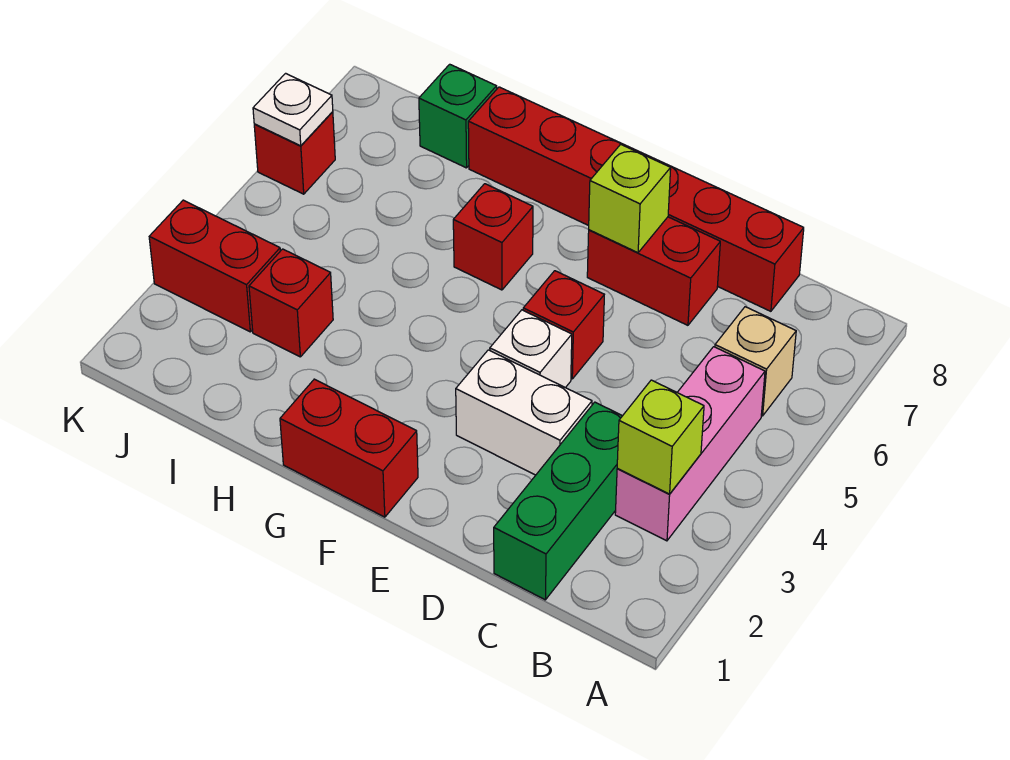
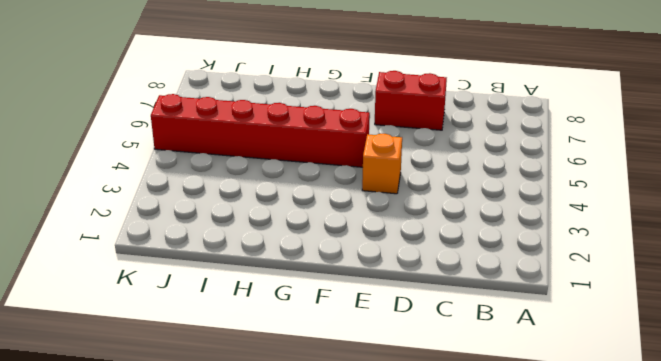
orange 1x1 brick [362,134,402,194] -> white 1x1 brick [490,310,572,388]
red 1x6 brick [151,94,370,167] -> red 1x6 brick moved to [468,87,804,311]
none -> pink 1x3 brick [615,347,765,541]
none -> tan 1x1 brick [715,307,796,416]
none -> green 1x3 brick [494,402,622,600]

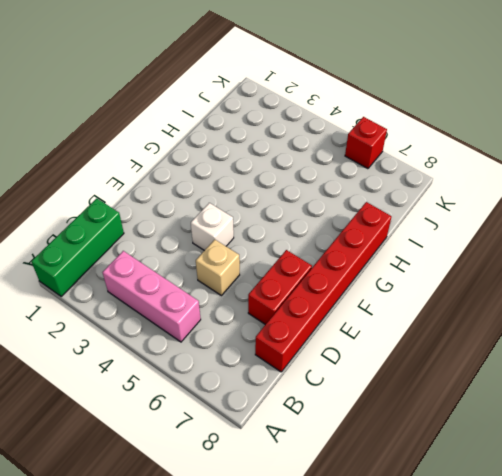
green 1x3 brick [31,199,124,297] -> green 1x3 brick turned to [494,402,622,600]
tan 1x1 brick [196,240,240,296] -> tan 1x1 brick moved to [715,307,796,416]
none -> white 1x2 brick [456,350,592,475]
none -> red 1x1 brick [523,271,604,379]
none -> red 1x2 brick [280,379,418,517]

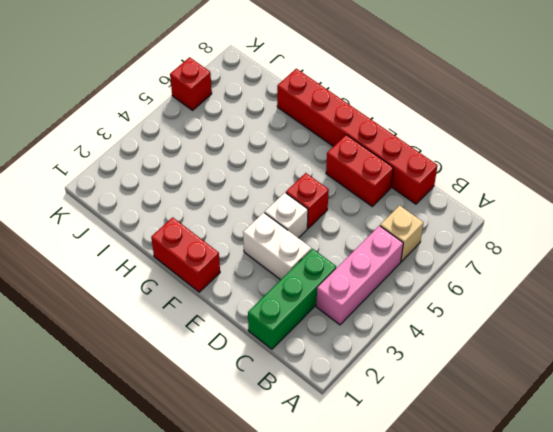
none -> red 1x1 brick [453,184,533,290]
none -> red 1x1 brick [249,249,333,357]
none -> green 1x1 brick [419,64,497,168]

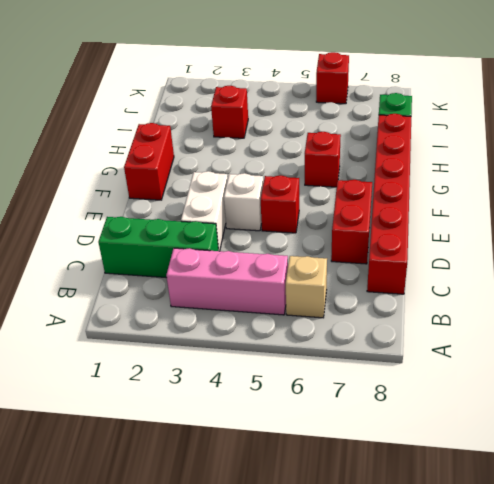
none -> red 1x2 brick [149,200,280,332]
none -> lime 1x1 brick [617,380,704,494]
none -> lime 1x1 brick [589,144,671,253]

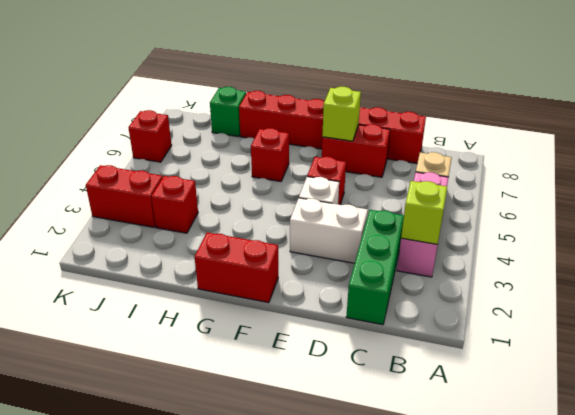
none -> white 1x1 plate [253,73,333,146]

